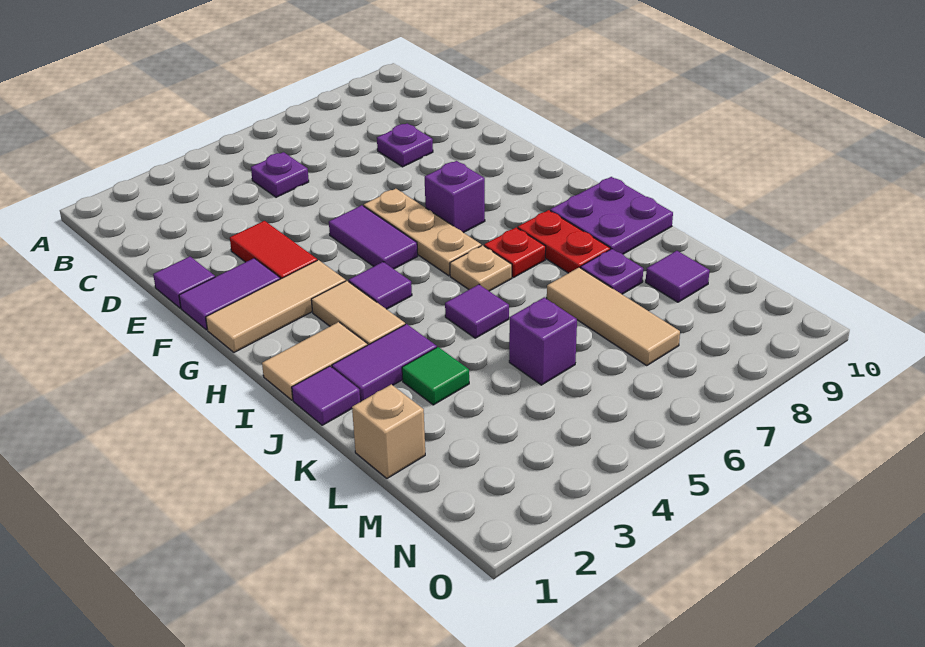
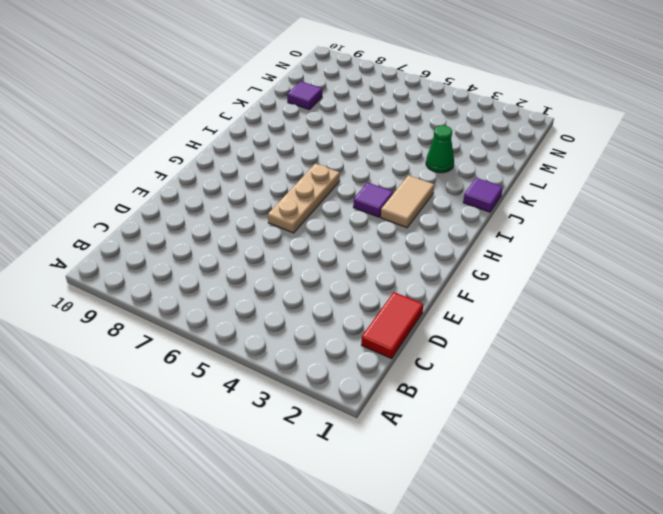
red 1x2 tile [361,292,423,359] -> red 1x2 tile moved to [230,221,317,279]
green 1x1 cone [426,125,454,173] -> green 1x1 tile [402,347,469,405]
none -> purple 1x1 plate [251,152,309,197]
none -> purple 1x1 plate [377,123,433,167]
none -> purple 1x1 tile [153,257,215,308]

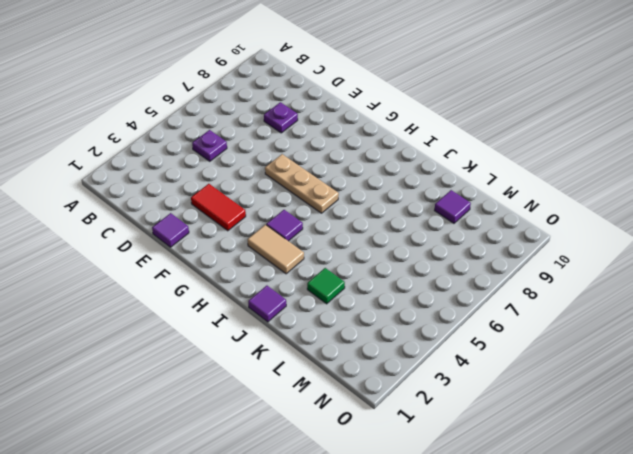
none -> purple 1x2 tile [179,258,280,330]
none -> purple 1x2 tile [329,205,418,269]
none -> tan 1x3 tile [206,260,346,352]

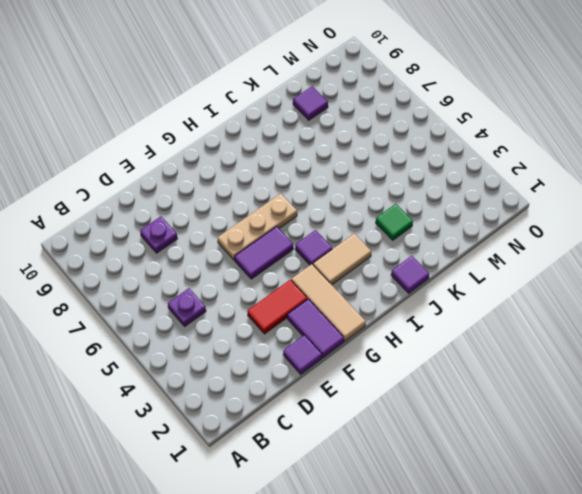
none -> purple 1x1 brick [425,161,485,233]
none -> tan 1x2 tile [262,322,367,400]
none -> tan 1x1 plate [450,245,512,291]

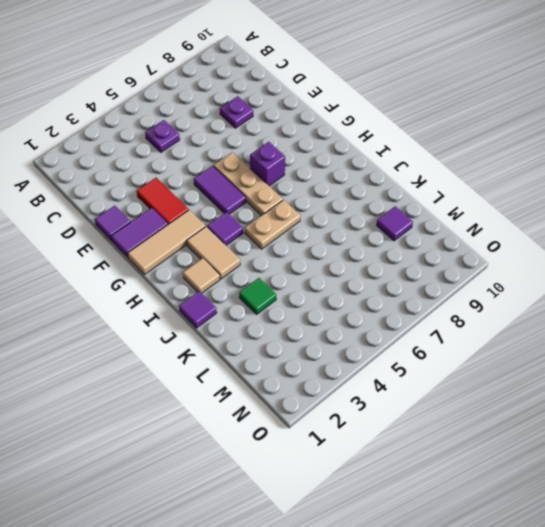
tan 1x1 tile [183,258,220,293] -> tan 1x2 tile [262,322,367,400]
tan 1x2 plate [245,200,300,249] -> tan 1x1 plate [450,245,512,291]
none -> red 1x1 plate [484,228,546,278]
none -> red 1x2 plate [518,210,610,273]
none -> purple 2x2 plate [550,177,673,254]

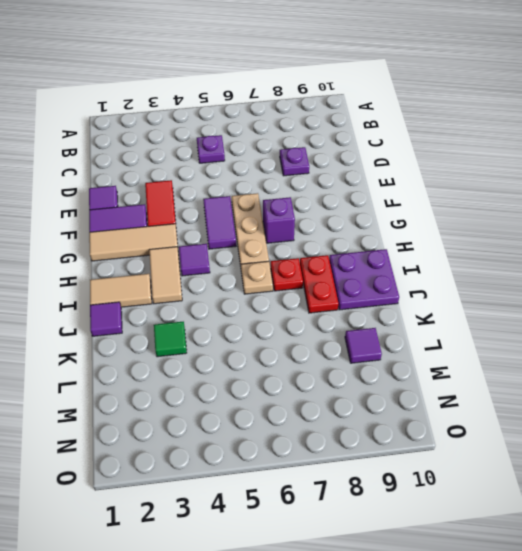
none -> purple 1x2 tile [332,324,437,402]
none -> purple 1x1 tile [445,285,509,338]
none -> tan 1x3 tile [547,267,680,366]

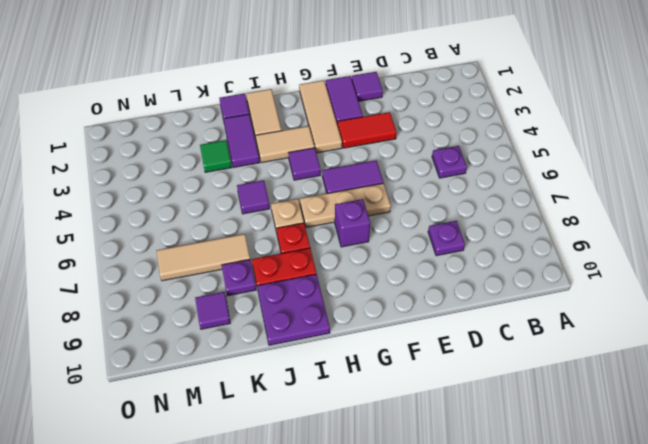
none -> tan 1x1 brick [352,384,425,478]
none -> purple 1x1 brick [509,298,577,385]

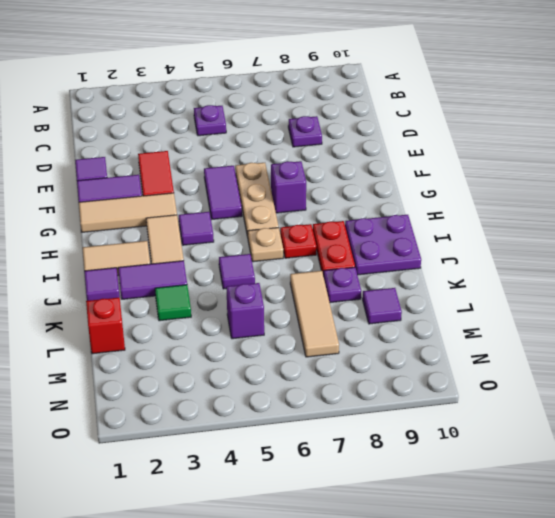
red 1x1 brick [86,297,125,354] -> tan 1x1 brick [352,384,425,478]

